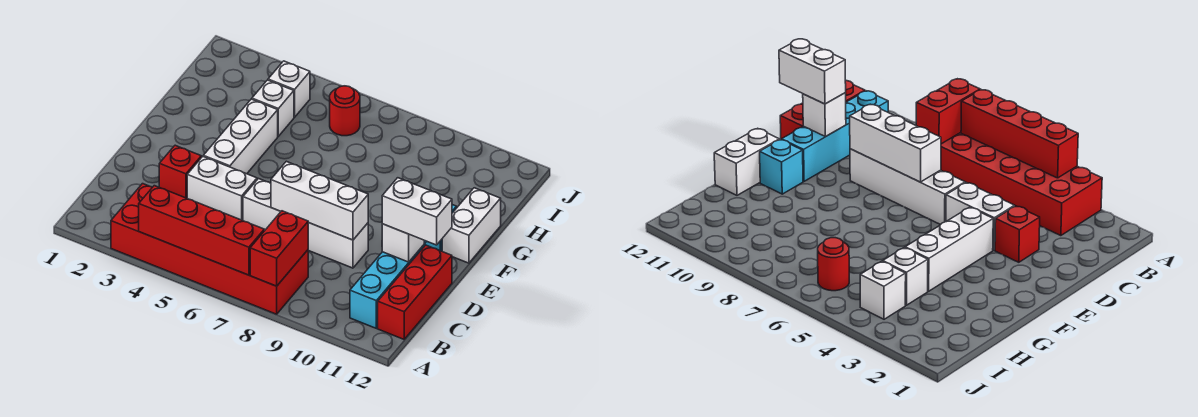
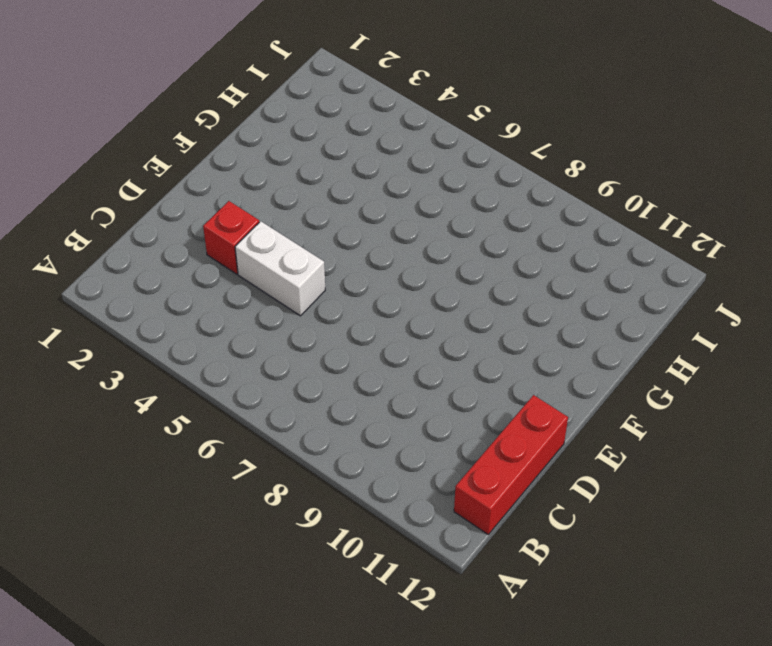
none -> red 2x6 brick [111,184,308,314]
none -> cyan 1x4 brick [350,241,440,328]
none -> white 1x4 brick [243,179,368,268]

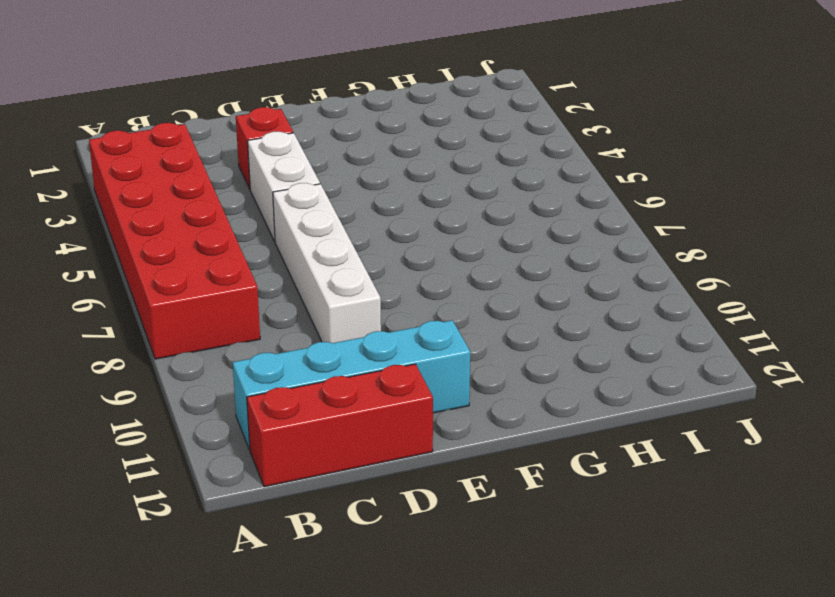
none -> white 1x3 brick [203,99,278,174]
none -> cyan 1x1 brick [760,139,803,194]
none -> white 1x2 brick [442,188,501,263]

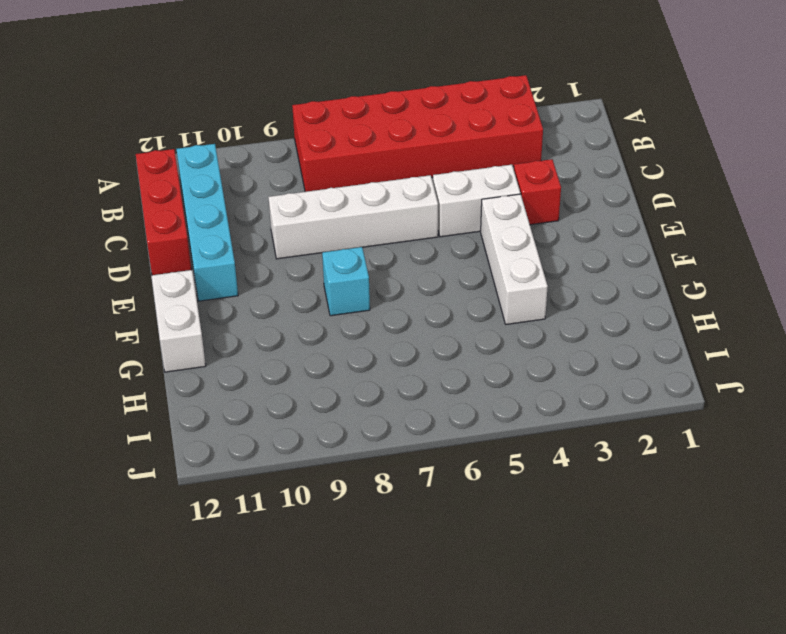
cyan 1x1 brick [322,247,370,316] -> cyan 1x1 brick moved to [760,139,803,194]
none -> white 1x1 brick [252,80,294,136]
none -> white 1x1 brick [268,61,310,117]
none -> red 1x1 round brick [330,86,360,136]

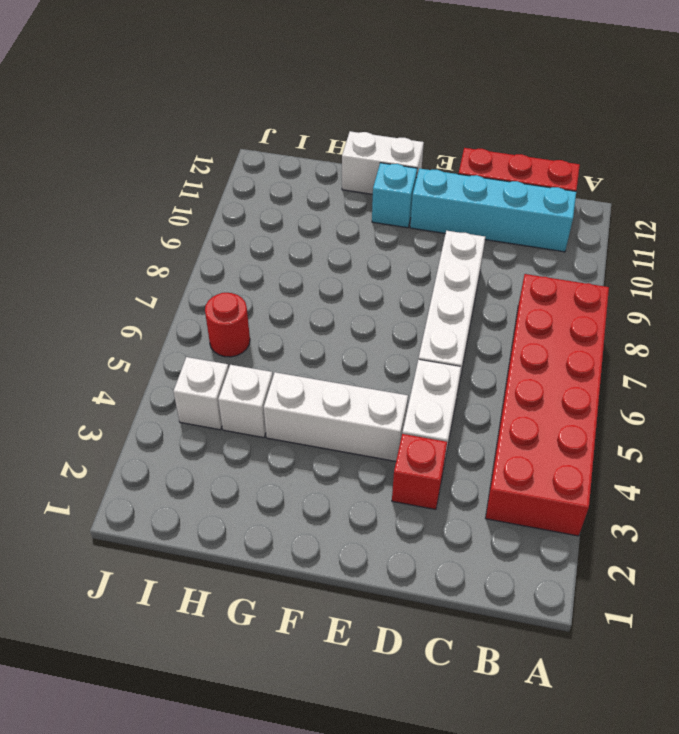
none -> red 1x4 brick [139,186,264,275]
none -> red 1x2 brick [250,211,308,286]
none -> white 1x3 brick [271,161,368,240]

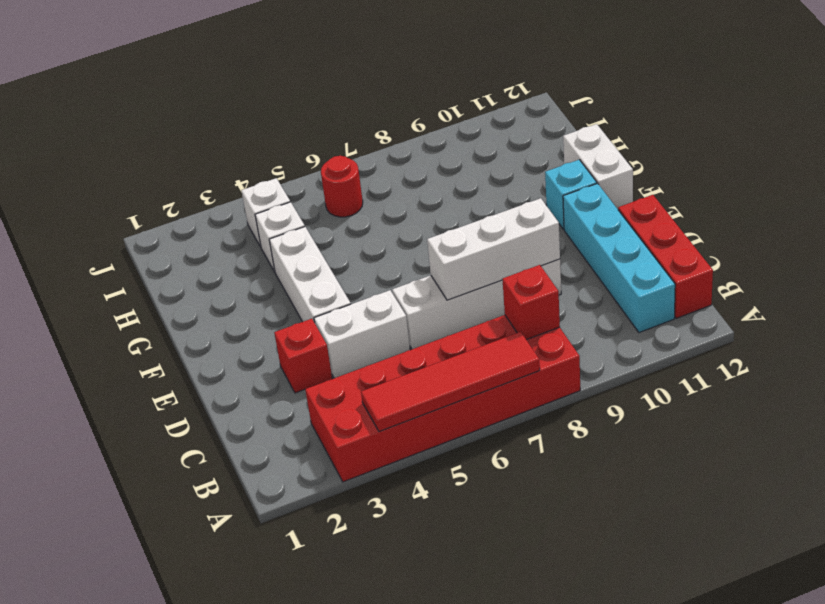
red 1x4 tile [361,332,540,431] -> red 1x4 brick [139,186,264,275]
red 1x1 brick [502,265,560,340] -> red 1x2 brick [250,211,308,286]
none -> white 1x1 brick [382,224,424,262]
none -> white 1x2 brick [382,178,452,245]

